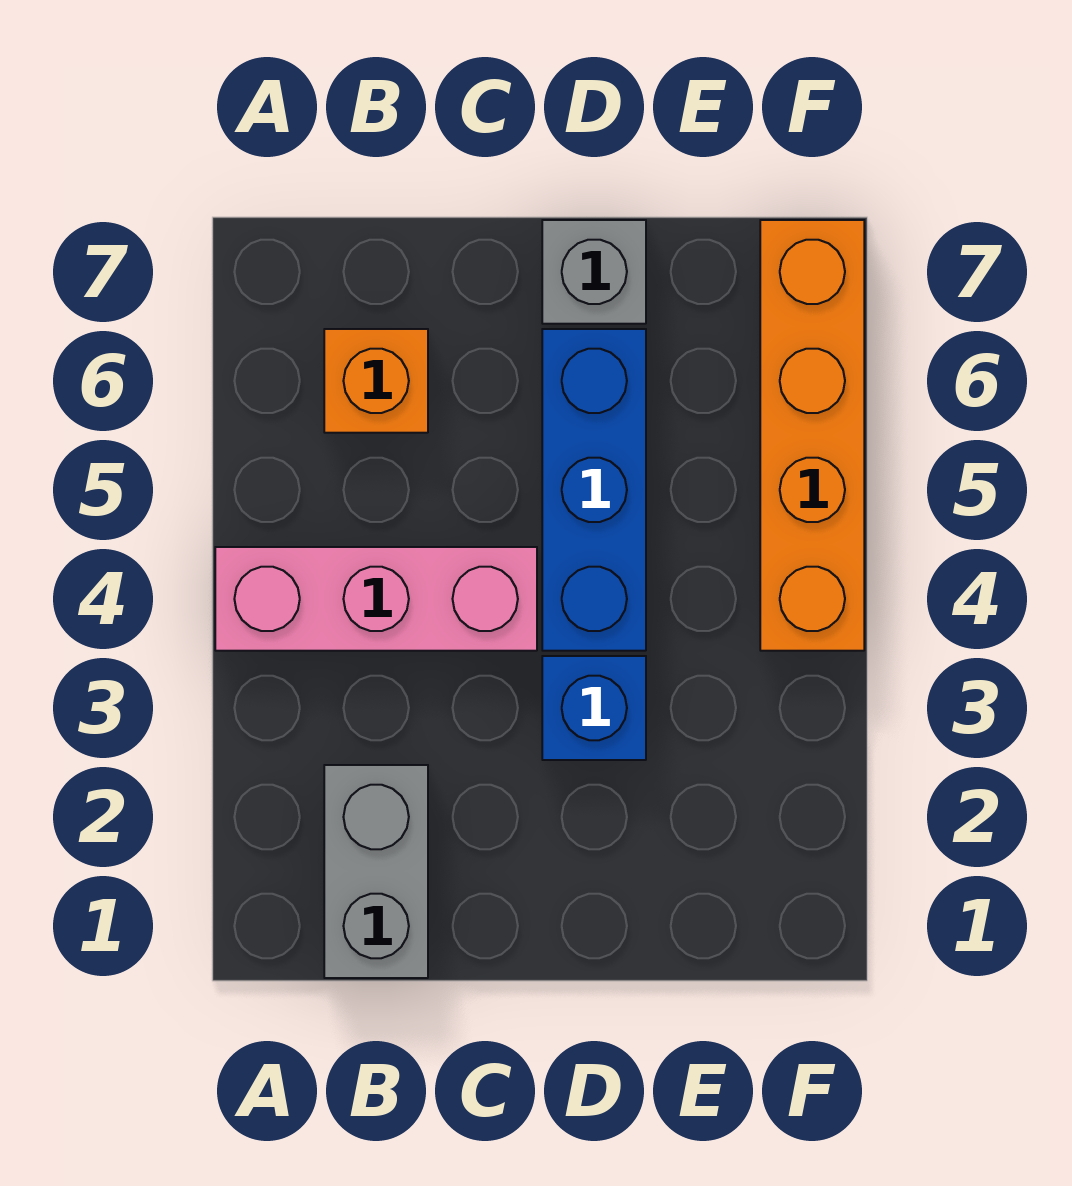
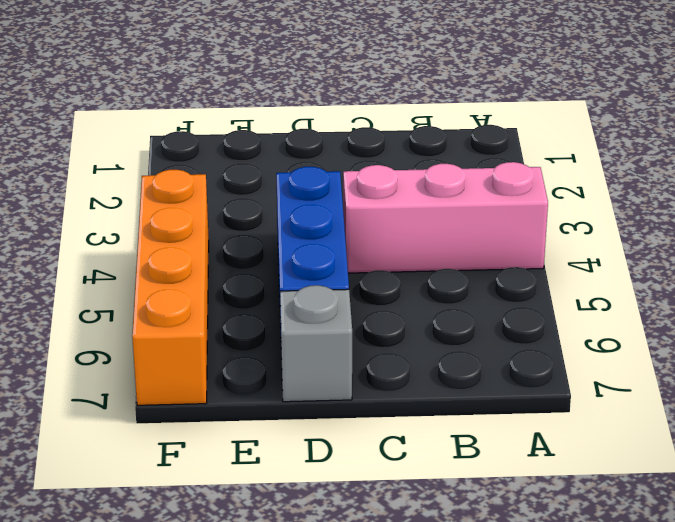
none -> grey 1x2 brick [324,765,428,978]
none -> orange 1x1 brick [324,329,428,433]

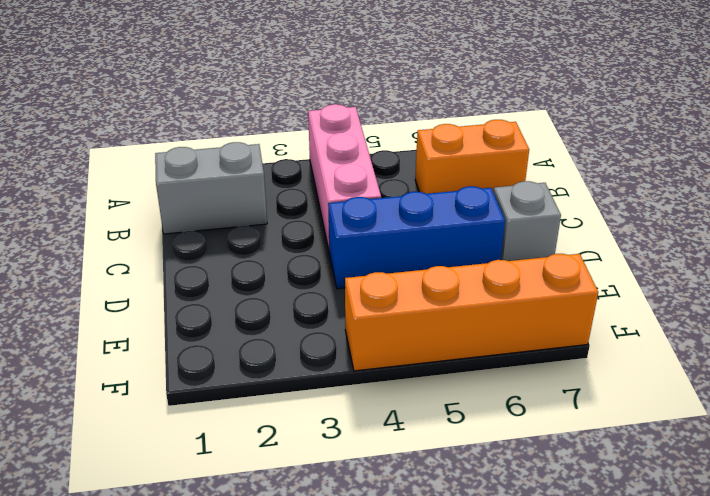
orange 1x2 brick [415,120,529,194] -> orange 1x1 brick [324,329,428,433]
none -> blue 1x1 brick [542,656,646,760]

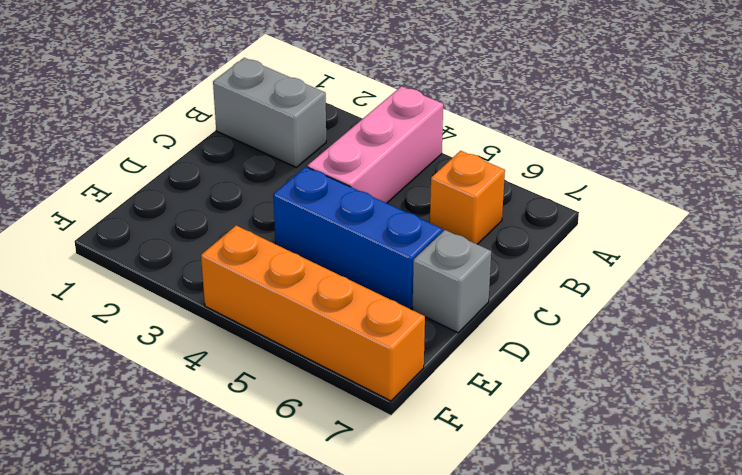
none -> blue 1x1 brick [542,656,646,760]

